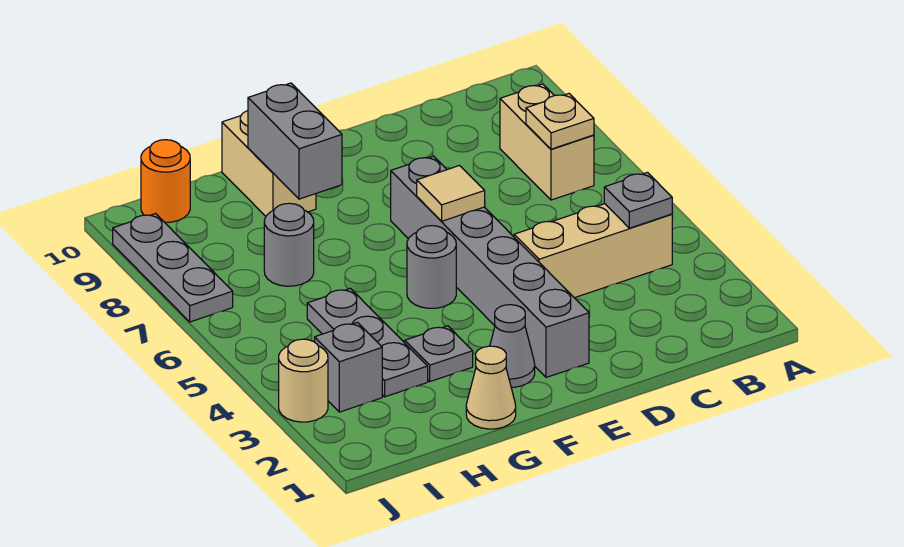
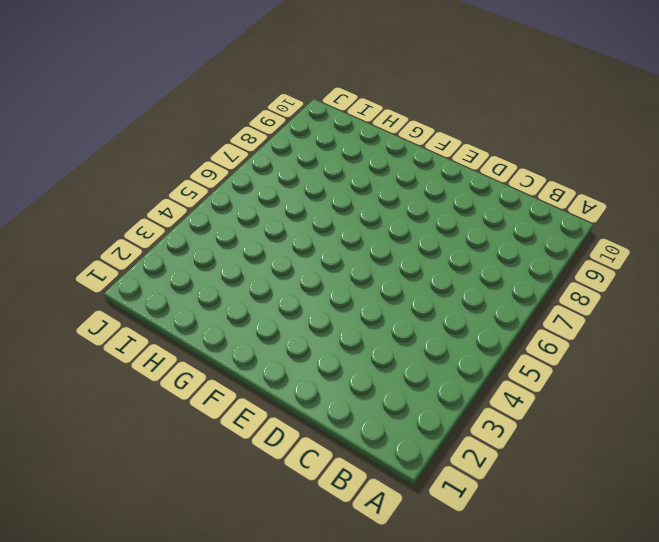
none -> tan 1x3 brick [514,204,672,298]
none -> tan 1x2 brick [500,84,594,200]
none -> grey 1x6 brick [391,156,589,377]

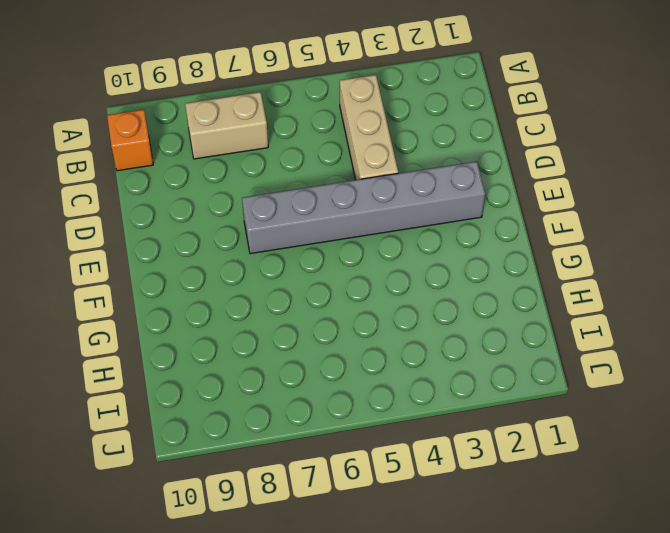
orange 1x1 brick [107,110,153,171] -> none
none -> grey 1x1 cone [490,305,535,387]
none -> grey 1x1 round brick [407,226,456,308]
none -> tan 1x1 cone [466,346,516,429]

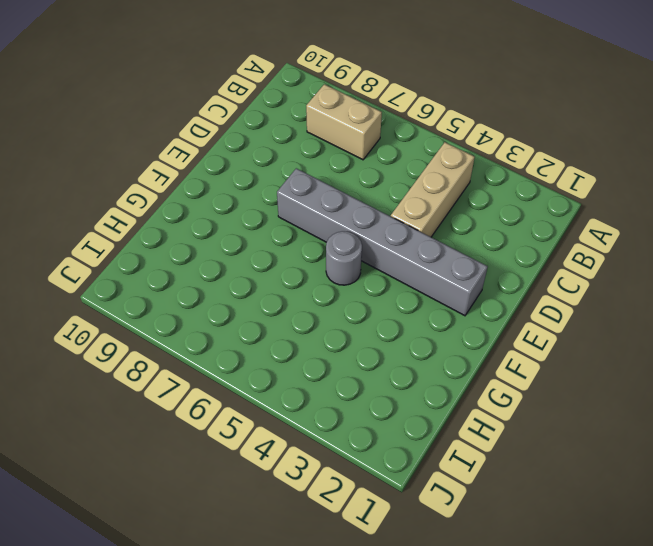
none -> grey 1x1 cone [490,305,535,387]
none -> tan 1x1 cone [466,346,516,429]
none -> grey 1x1 plate [405,326,473,381]

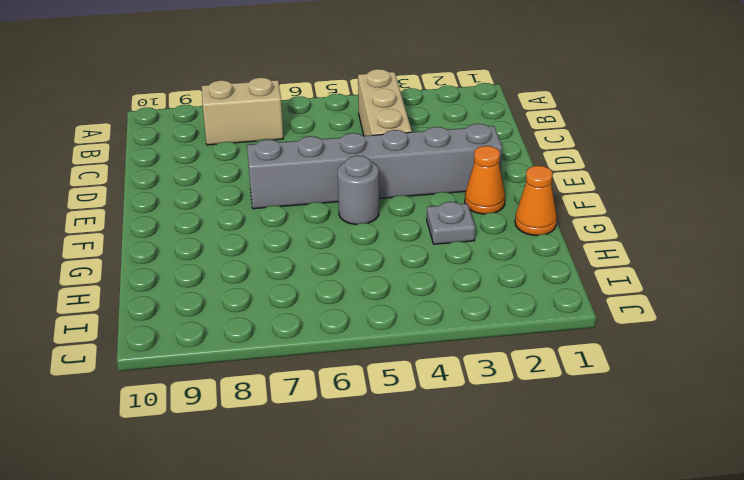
orange 1x1 cone [465,146,505,214] -> grey 1x1 cone [490,305,535,387]
orange 1x1 cone [515,166,557,235] -> tan 1x1 cone [466,346,516,429]
none -> tan 1x2 brick [222,111,316,216]
none -> grey 1x3 plate [307,288,428,397]
none -> grey 1x1 round brick [264,203,314,286]

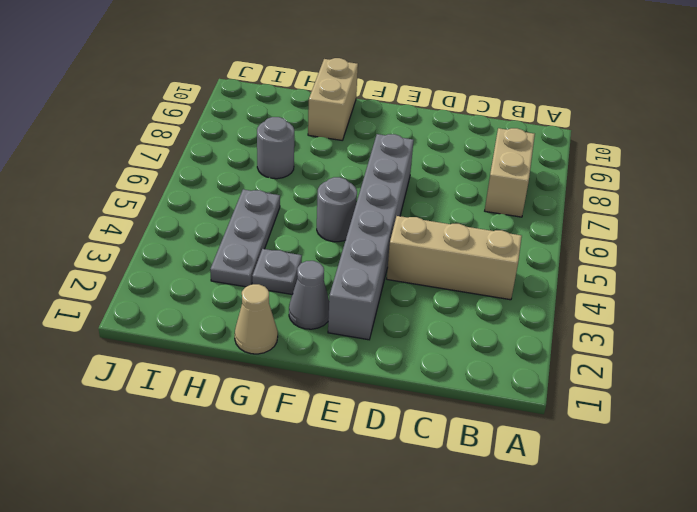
none -> grey 1x1 brick [315,322,382,412]
none -> orange 1x1 round brick [141,140,190,222]
none -> tan 1x1 round brick [279,339,328,422]

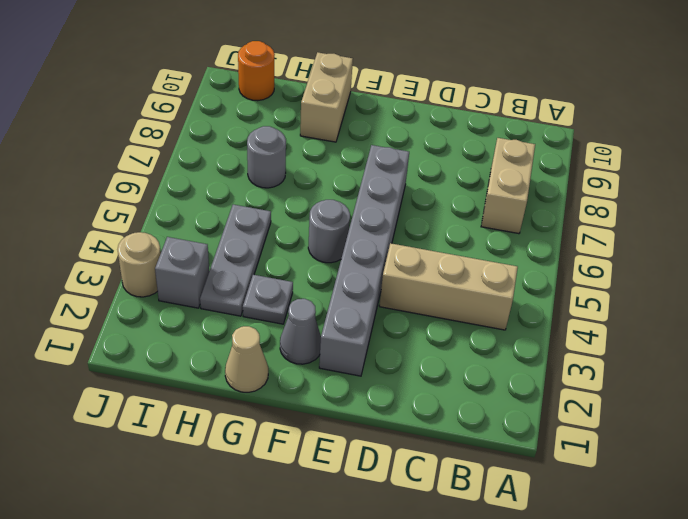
none -> grey 1x3 plate [113,214,233,322]
none -> grey 1x1 plate [604,172,672,228]
none -> tan 1x1 plate [526,94,594,149]

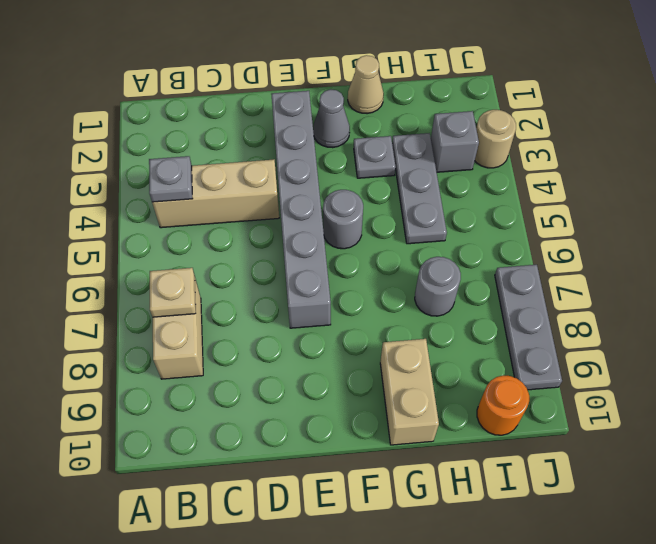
none -> tan 1x1 tile [417,166,485,221]
none -> grey 1x2 brick [248,83,342,199]

